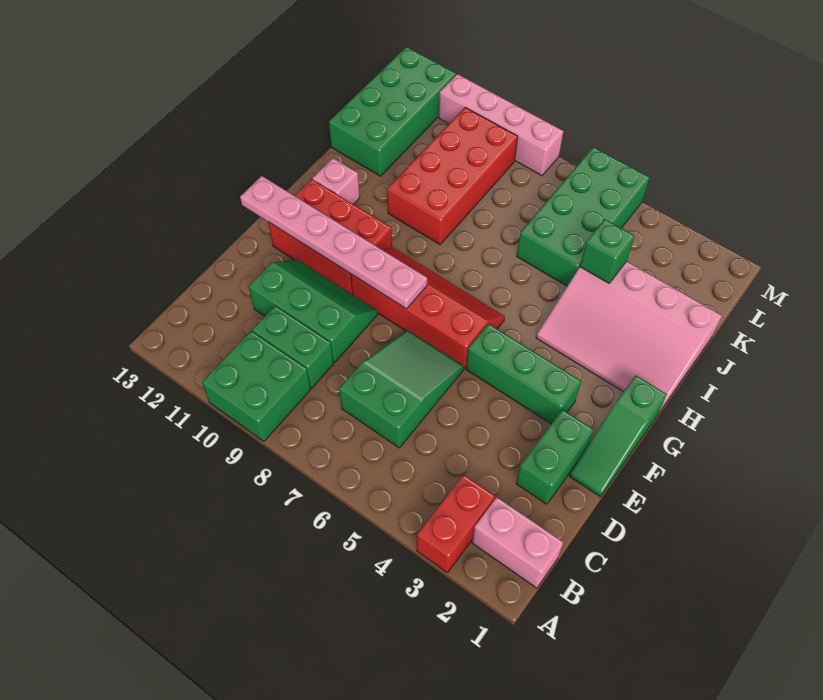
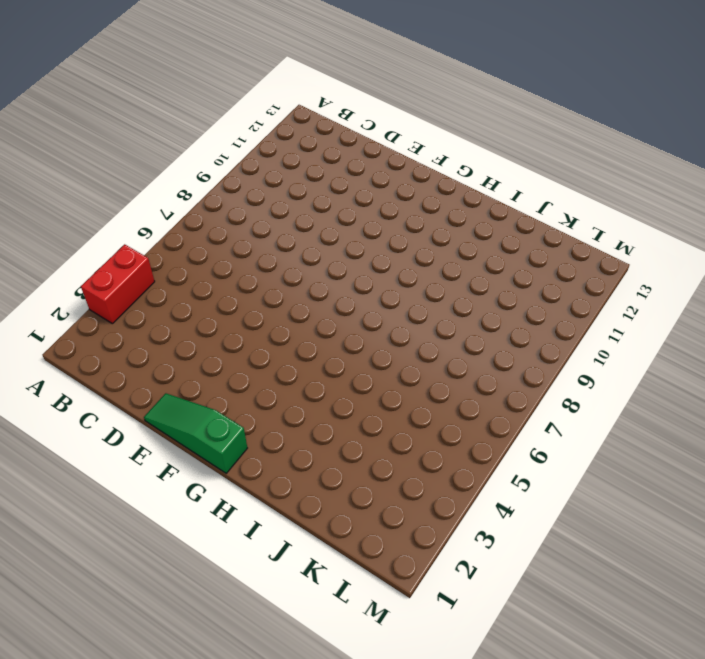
red 1x2 brick [81,244,155,324] -> red 1x2 brick turned to [417,475,495,572]
none -> green 2x2 brick [202,331,311,441]
none -> pink 1x2 brick [472,497,564,588]
none -> green 2x3 slope [339,330,464,448]

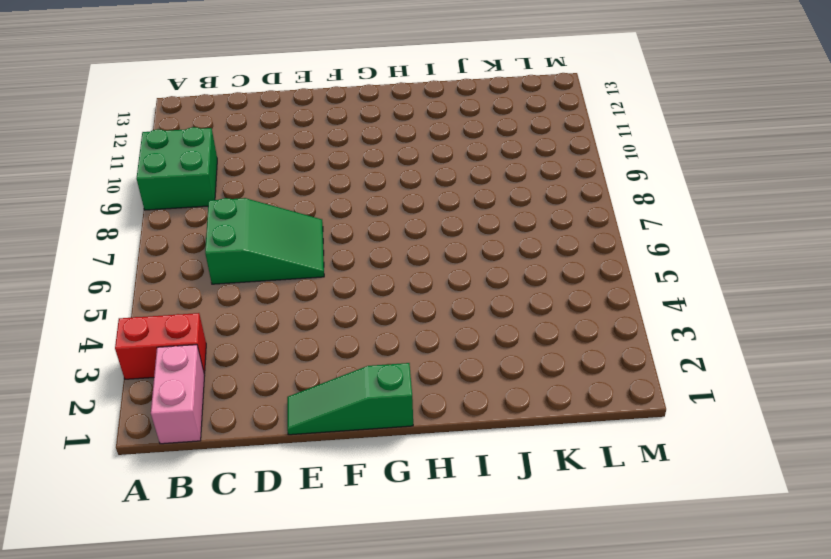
none -> green 1x2 brick [252,306,334,388]
none -> green 1x2 brick [516,410,594,504]
none -> green 2x3 slope [249,260,378,362]

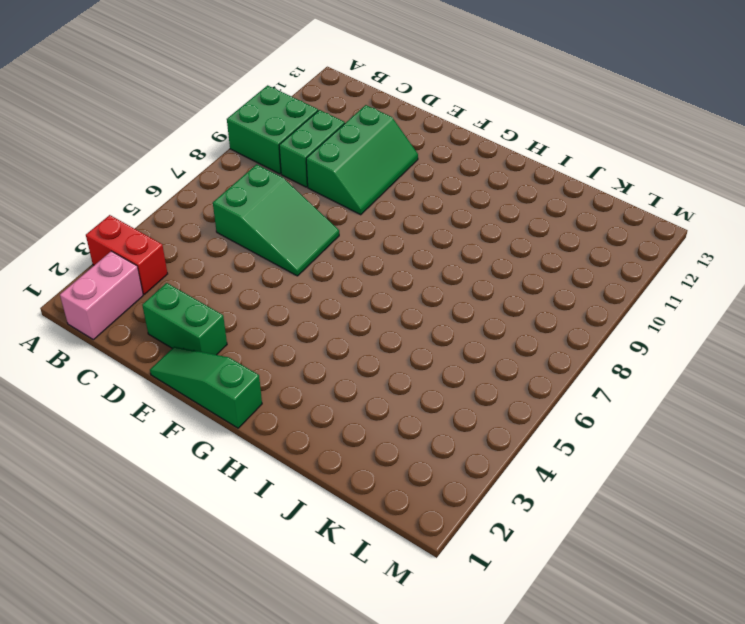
none -> green 1x3 brick [466,324,581,424]
none -> red 2x4 slope [350,248,505,368]
none -> red 2x3 brick [268,179,392,294]

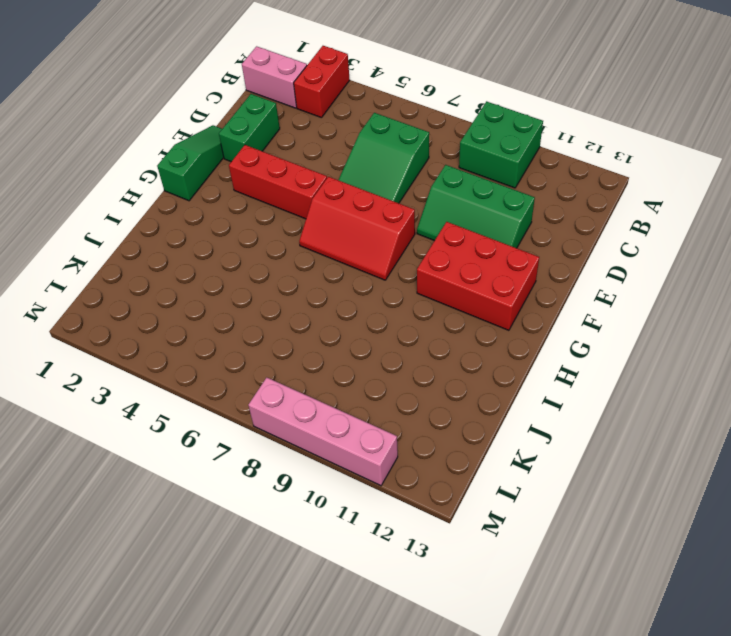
red 1x3 brick [229,145,327,219] -> green 1x3 brick [466,324,581,424]
red 2x3 slope [299,177,415,280] -> red 2x4 slope [350,248,505,368]
none -> green 1x2 brick [252,306,334,388]
none -> pink 3x4 slope [536,262,722,412]
none -> pink 1x1 brick [313,158,360,204]

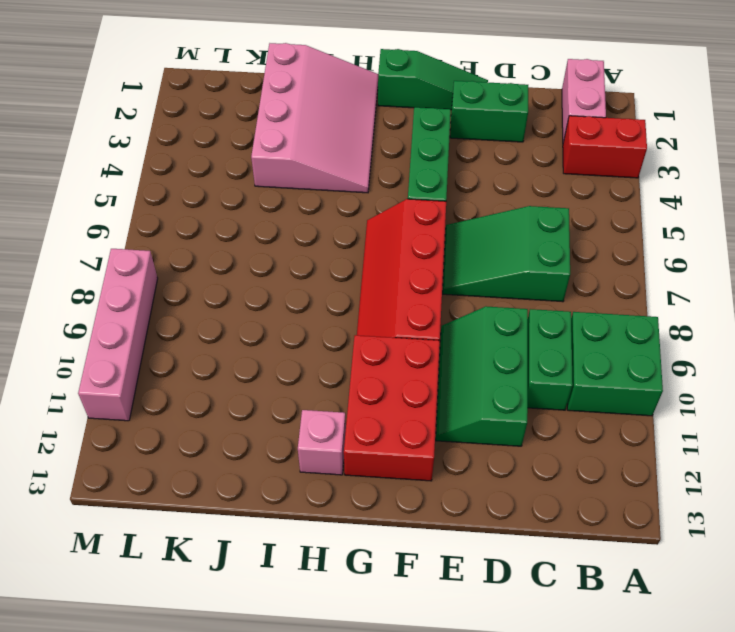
none -> red 2x4 brick [387,107,518,244]
none -> green 2x4 brick [517,147,650,286]
none -> green 2x4 brick [329,47,456,176]

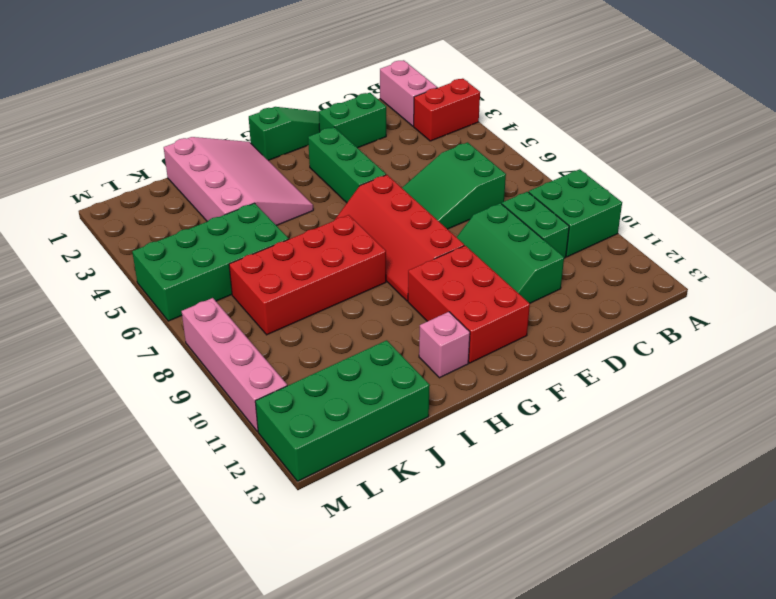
red 2x4 brick [229,215,386,335] -> red 2x4 brick moved to [387,107,518,244]
none -> pink 1x6 plate [240,176,427,309]
none -> green 1x1 brick [580,219,634,283]

